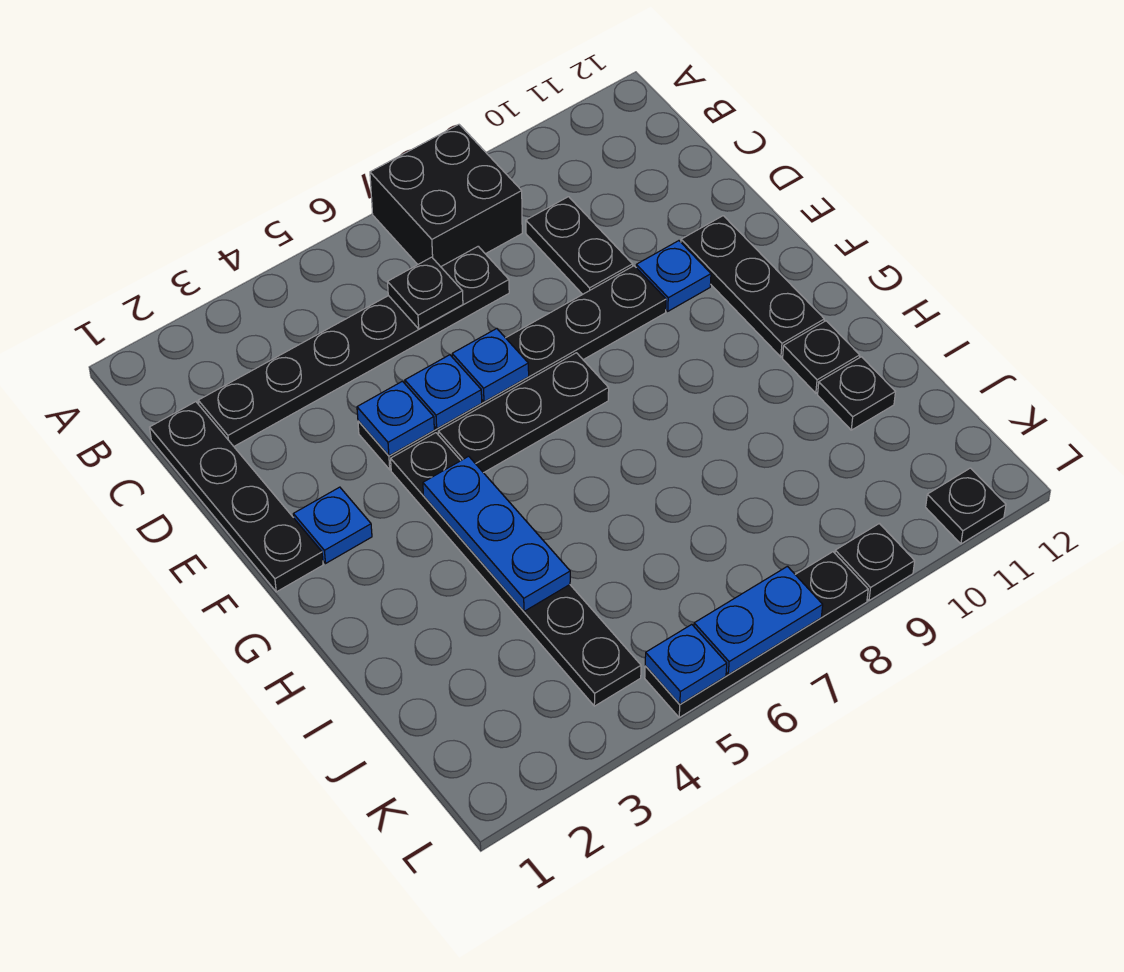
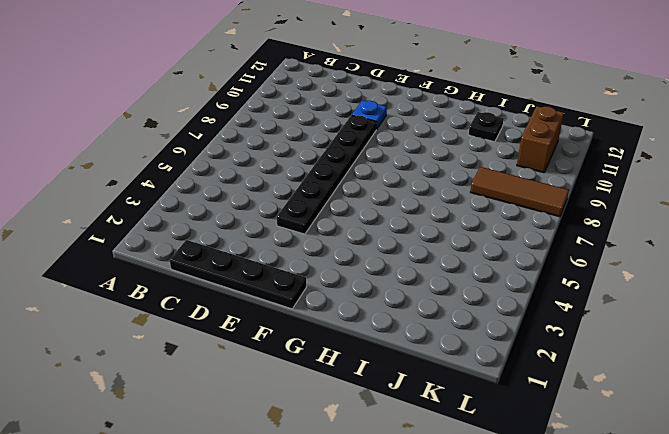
brown 1x3 tile [470,167,569,217] -> black 1x4 plate [645,552,868,717]
brown 1x2 brick [517,106,564,173] -> none
none -> black 2x2 brick [370,125,522,267]
none -> black 1x6 plate [198,246,509,446]
none -> black 1x2 plate [526,197,633,294]

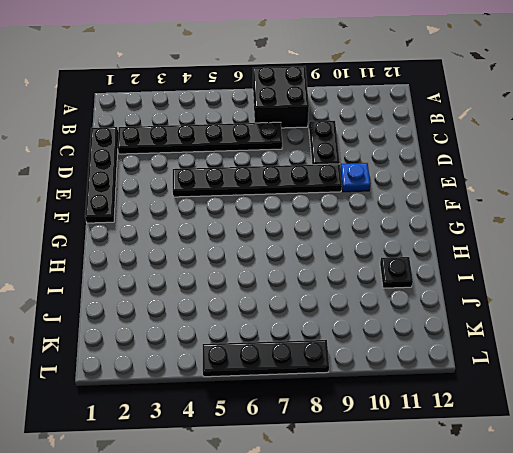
none -> black 1x3 plate [681,216,824,357]
none -> blue 1x1 plate [293,487,372,563]
none -> black 1x6 plate [391,433,641,706]

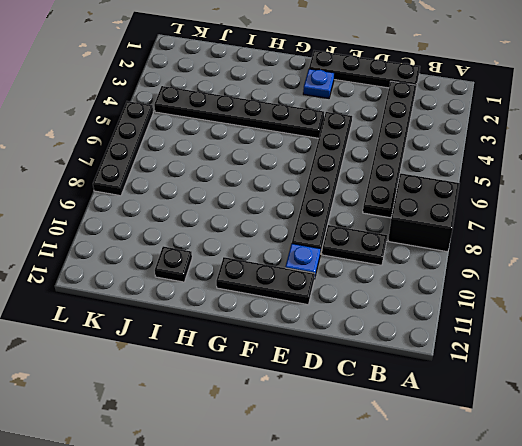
none -> black 1x3 plate [438,353,609,473]
none -> black 1x1 plate [783,321,860,393]
none -> black 1x1 plate [835,523,915,601]

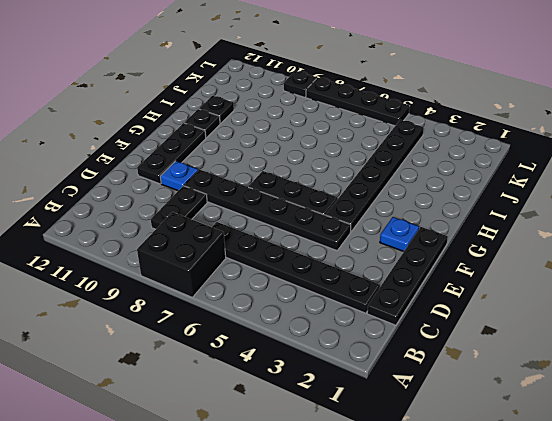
none -> black 1x1 plate [926,468,1006,544]
none -> black 1x1 plate [388,257,463,329]
none -> blue 1x1 plate [357,381,434,456]

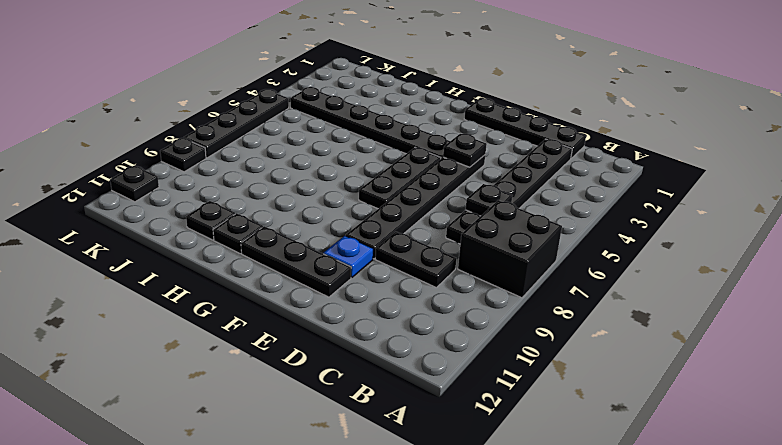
black 1x1 plate [443,134,487,167] -> blue 1x1 plate [357,381,434,456]
none -> blue 1x1 plate [293,487,372,563]
none -> blue 1x1 plate [405,355,482,429]
none -> blue 1x1 plate [452,329,529,402]

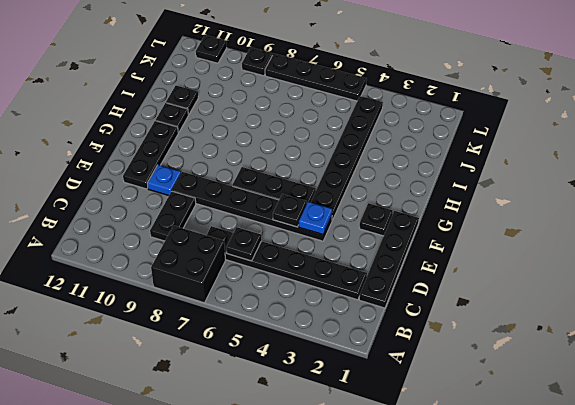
black 1x1 plate [273,194,307,227] -> blue 1x1 plate [405,355,482,429]
black 1x1 plate [359,203,393,236] -> blue 1x1 plate [293,487,372,563]
none -> blue 1x1 plate [452,329,529,402]
none -> blue 1x3 plate [423,456,570,611]
none -> blue 1x1 plate [645,624,727,704]

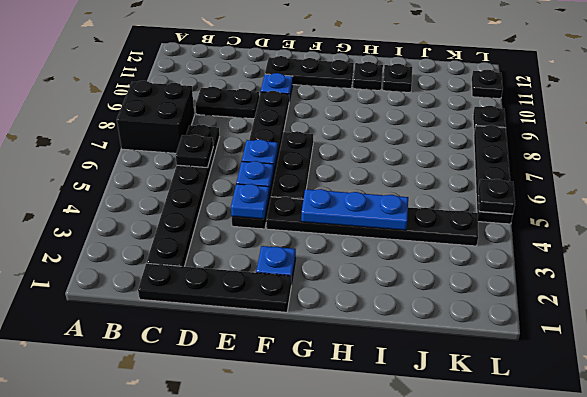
black 1x1 plate [478,179,515,214] -> blue 1x1 plate [645,624,727,704]
none -> blue 1x2 plate [694,566,823,674]

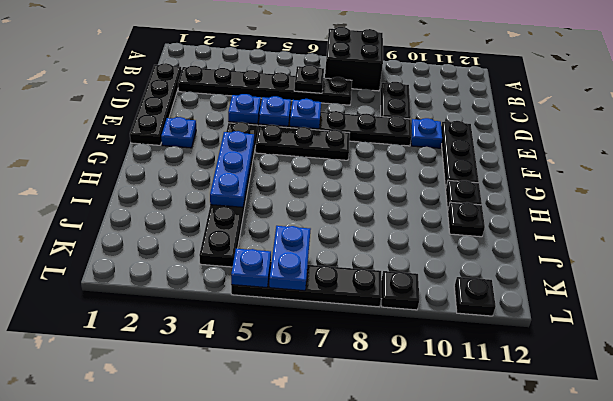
blue 1x2 plate [269,226,310,291] -> blue 1x2 plate turned to [694,566,823,674]

